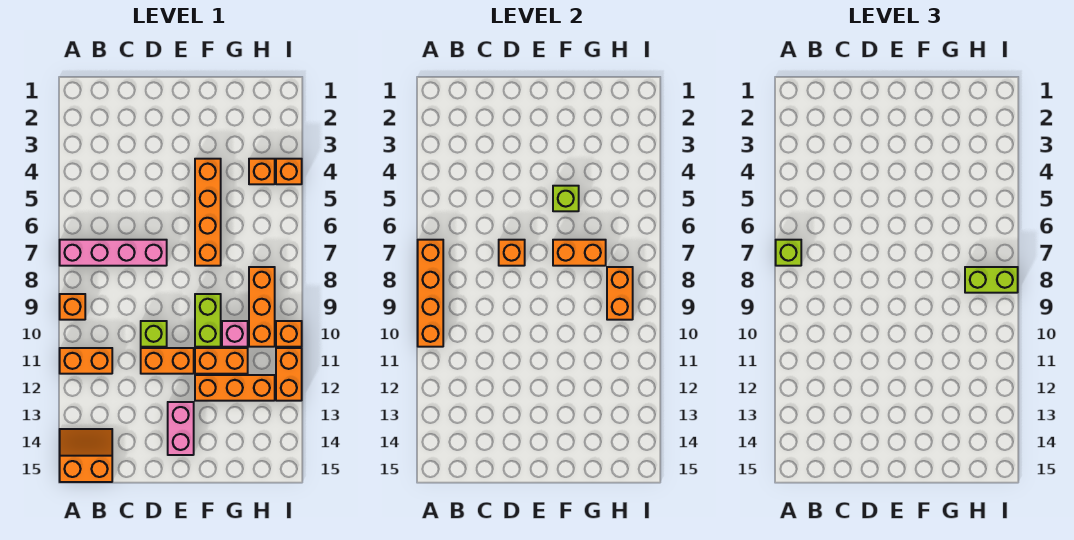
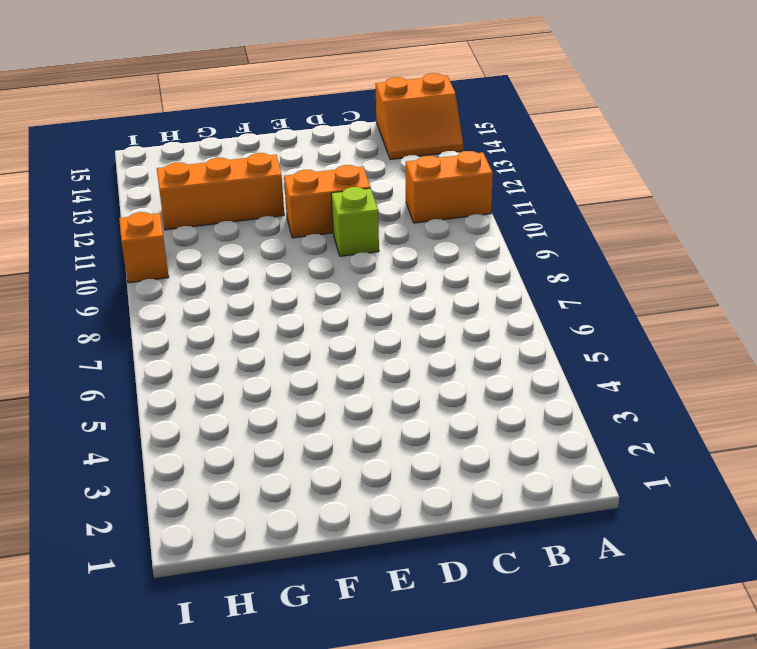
none -> pink 1x4 brick [60,240,167,266]
none -> orange 1x1 brick [60,294,85,320]
none -> pink 1x2 brick [168,402,194,455]

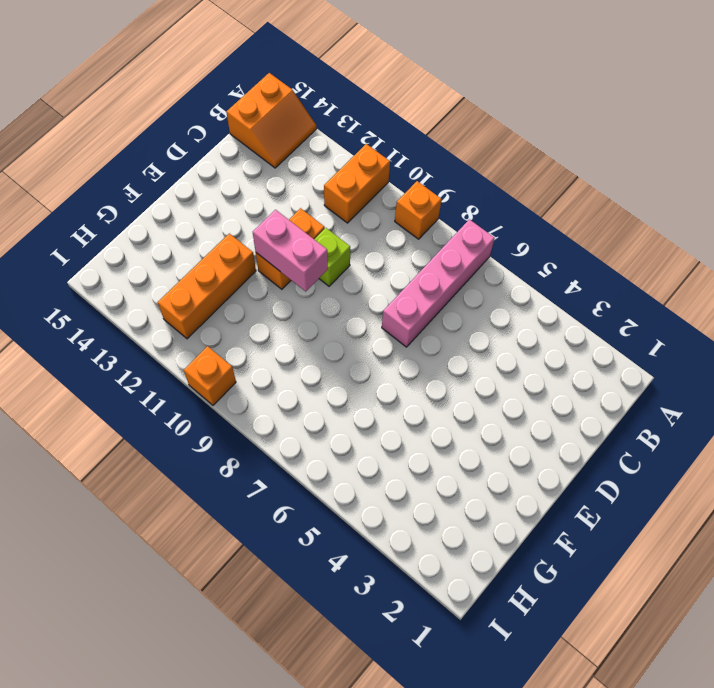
pink 1x2 brick [253,210,328,291] -> pink 1x2 brick moved to [168,402,194,455]
none -> orange 1x4 brick [195,159,221,266]
none -> lime 1x2 brick [195,294,221,347]
none -> orange 1x2 brick [195,348,248,374]

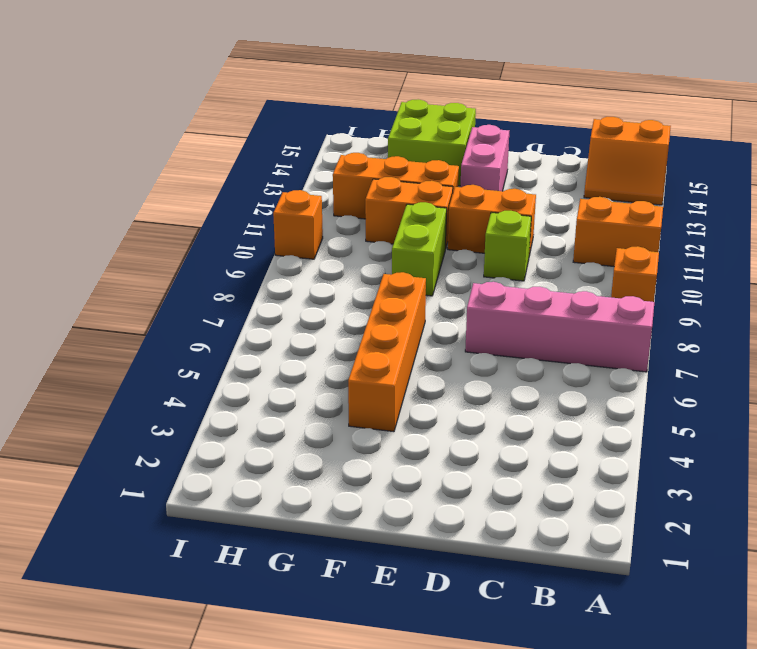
lime 2x2 brick [388,99,476,186] -> none
none -> pink 1x1 brick [222,321,248,347]
none -> orange 1x1 brick [249,159,275,184]
none -> orange 1x3 brick [249,267,275,347]

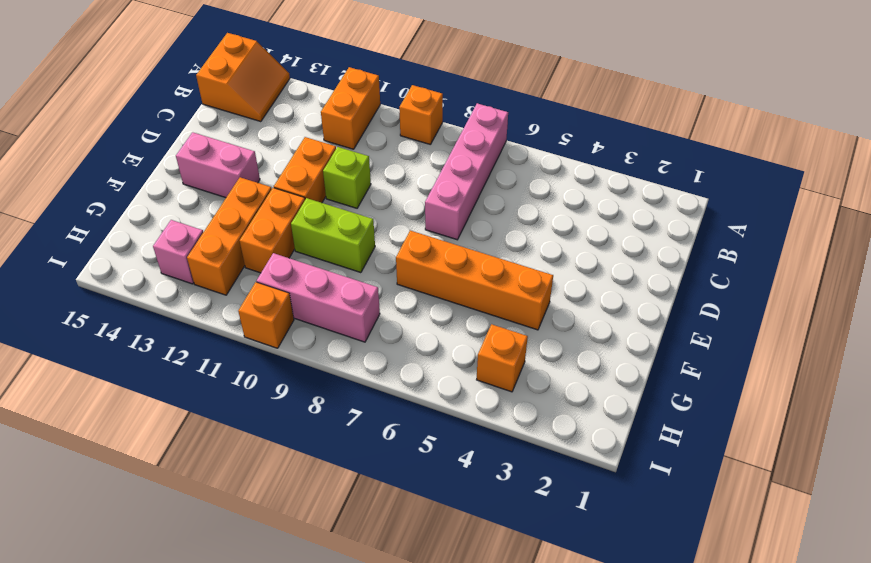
pink 1x3 brick [257,253,380,342] -> orange 1x3 brick [249,267,275,347]
pink 1x1 brick [153,220,203,284] -> pink 1x1 brick moved to [222,321,248,347]
none -> orange 1x1 brick [276,159,302,184]
none -> orange 1x2 brick [276,348,302,401]
none -> orange 1x4 brick [418,240,443,347]

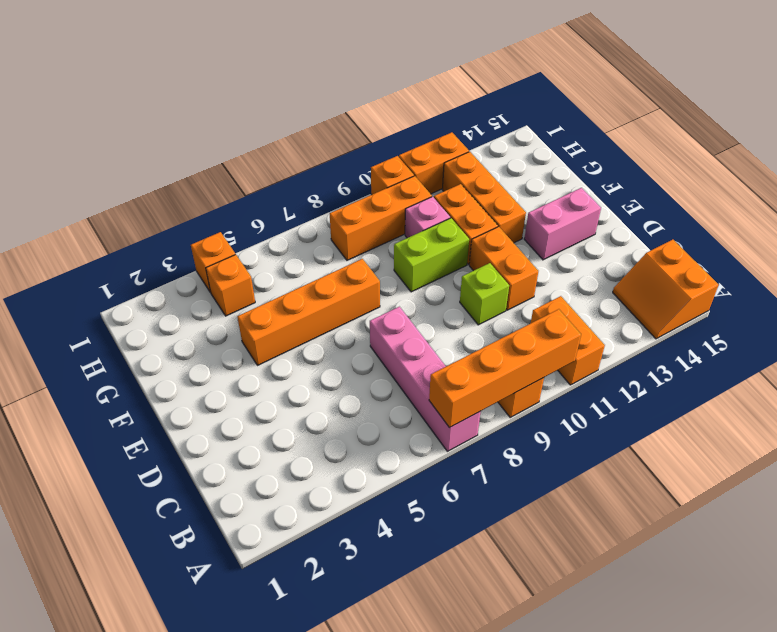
none -> orange 1x1 brick [499,240,525,266]
none -> lime 1x1 brick [553,186,579,211]
none -> orange 1x2 brick [553,240,606,266]

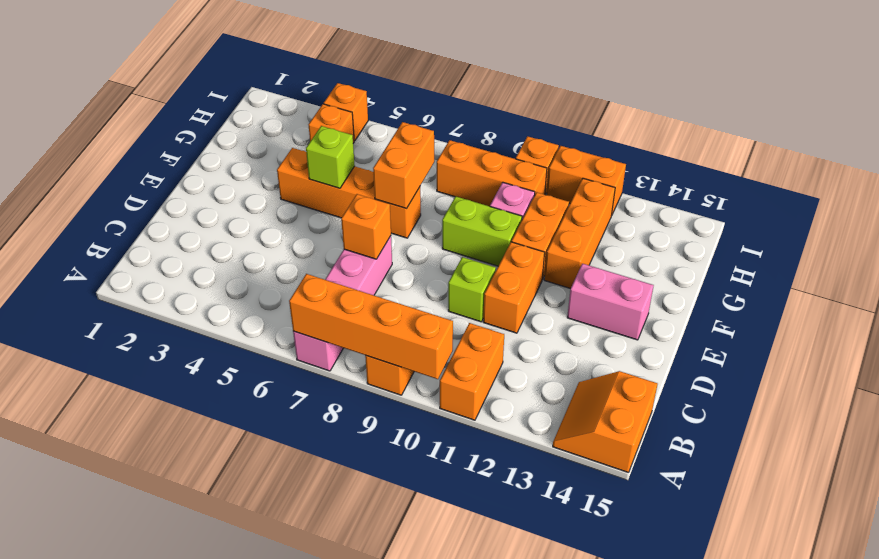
none -> orange 1x2 brick [607,267,633,320]
none -> lime 1x1 brick [776,240,801,266]
none -> lime 1x2 brick [965,267,1018,293]

